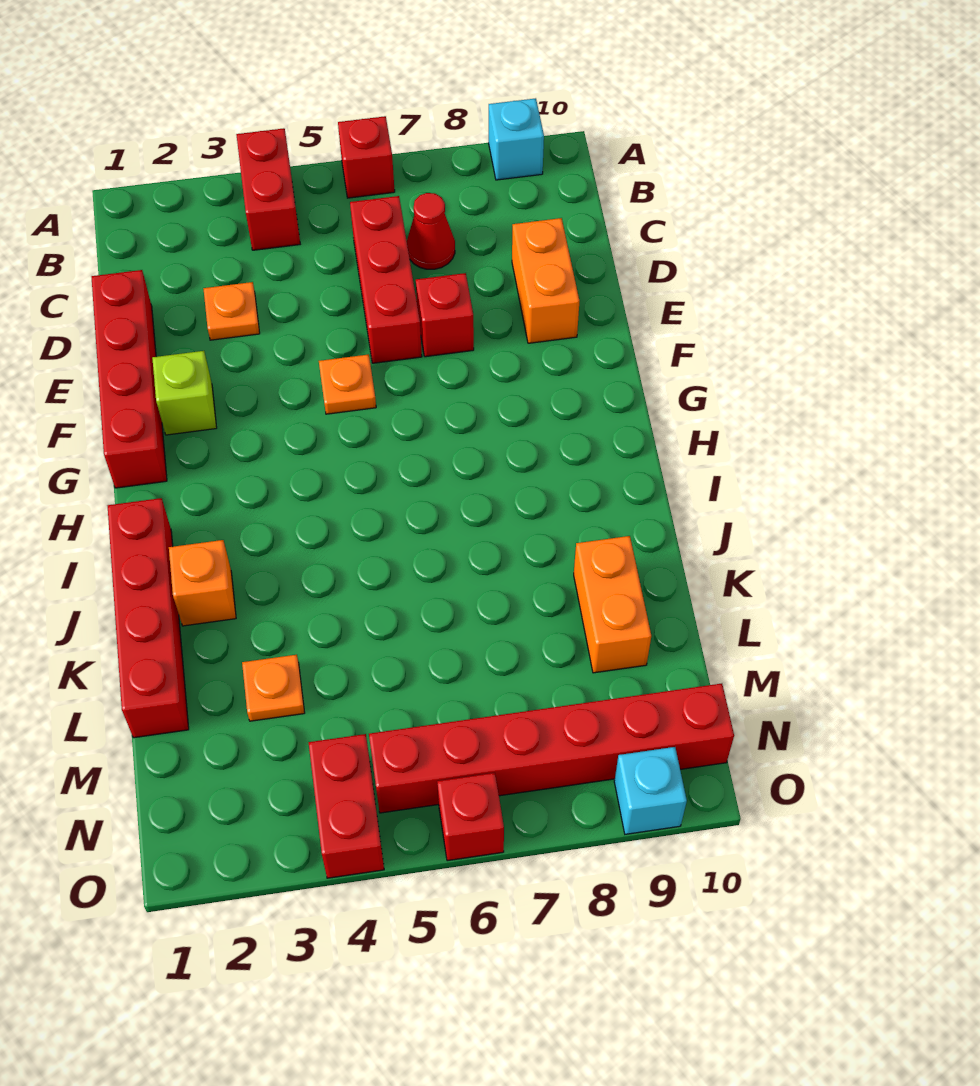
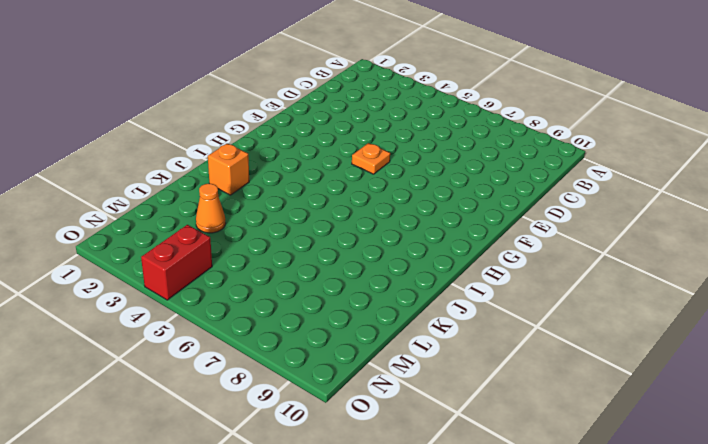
orange 1x1 cone [196,184,226,233] -> orange 1x1 plate [242,655,305,721]
none -> red 1x2 brick [236,128,300,250]
none -> red 1x1 brick [338,116,395,198]
none -> cyan 1x1 brick [489,98,544,180]

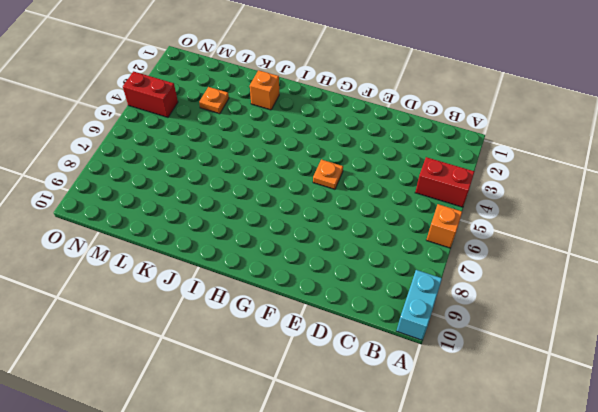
orange 1x1 brick [426,204,462,248] -> red 1x1 brick [338,116,395,198]
cyan 1x2 brick [396,270,442,340] -> cyan 1x1 brick [489,98,544,180]
none -> red 1x3 brick [350,196,422,363]
none -> red 1x1 cone [407,193,455,269]
none -> red 1x4 brick [91,270,167,488]

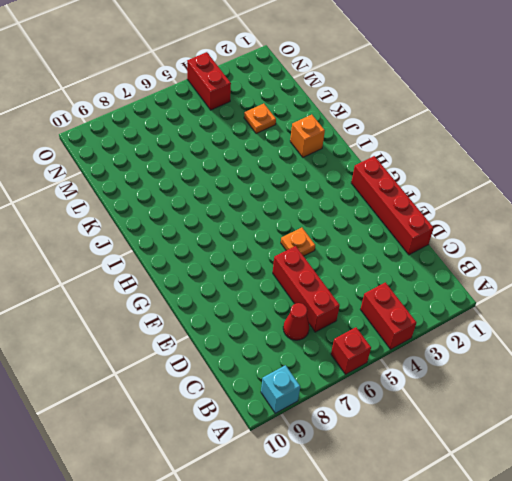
none -> orange 1x1 plate [203,282,260,340]
none -> orange 1x2 brick [512,218,579,343]
none -> red 1x1 brick [416,273,474,357]

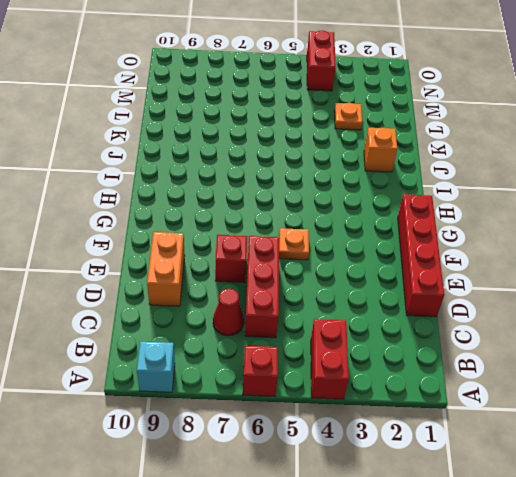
none -> orange 1x1 plate [203,282,260,340]
none -> lime 1x1 brick [152,351,217,435]
none -> red 1x4 brick [108,498,189,738]

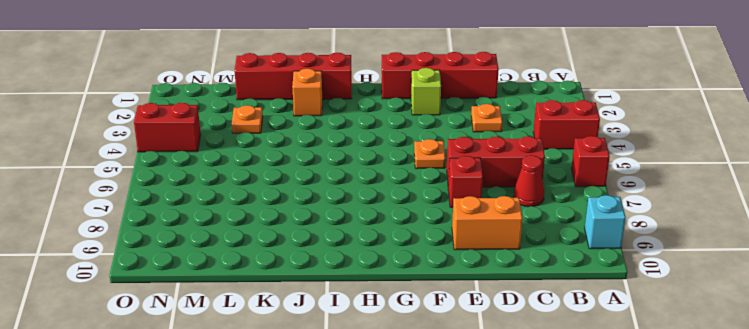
none -> orange 1x2 brick [574,536,651,673]
none -> red 1x6 brick [369,684,734,813]
none -> red 1x1 brick [437,773,504,861]

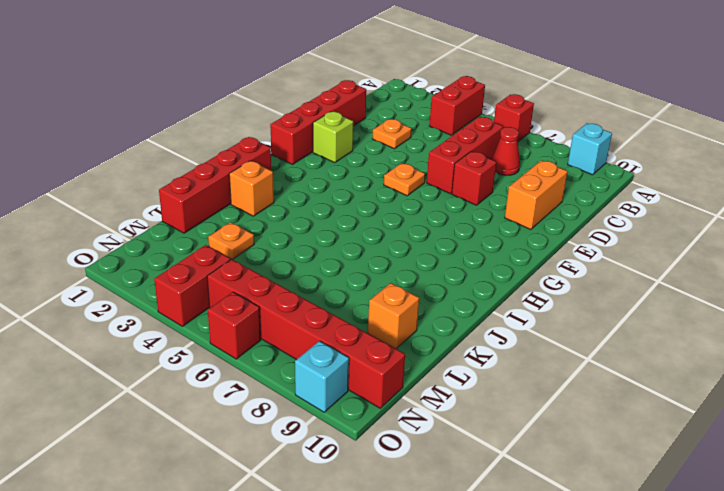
orange 1x1 brick [368,283,419,349] -> orange 1x2 brick [574,536,651,673]

